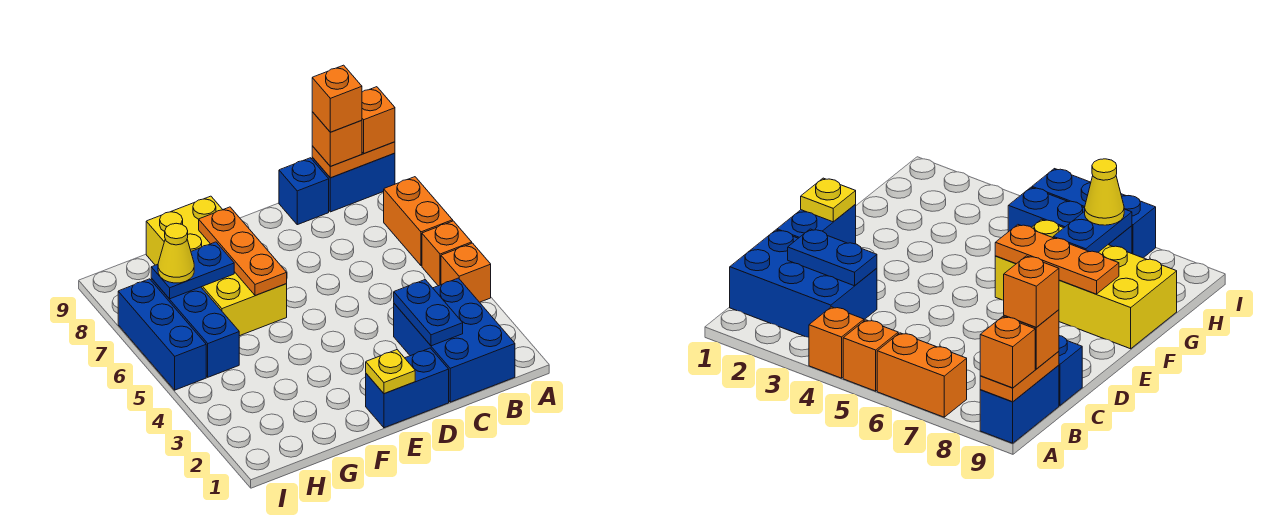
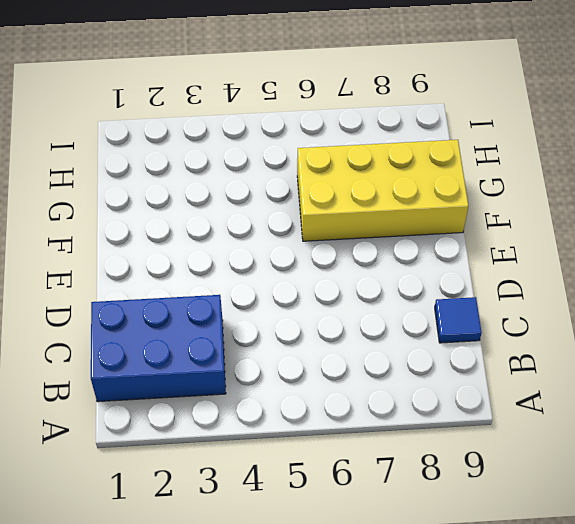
blue 1x1 tile [435,297,482,343] -> blue 1x1 brick [279,158,329,225]
none -> orange 1x1 brick [441,243,491,302]
none -> orange 1x1 brick [422,221,472,286]
none -> orange 1x2 brick [384,177,453,266]

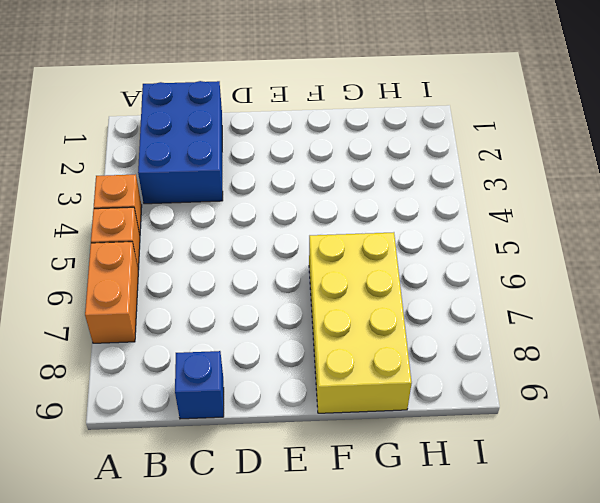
none -> blue 1x2 brick [312,153,395,212]
none -> blue 1x2 brick [366,348,449,428]
none -> blue 1x3 brick [151,279,239,377]

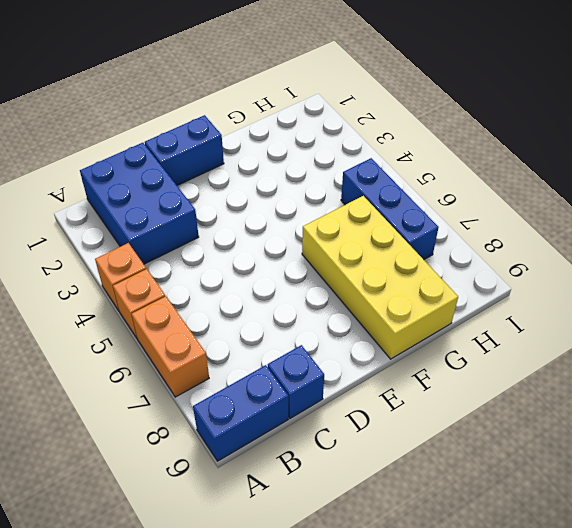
none -> blue 1x3 brick [118,279,206,390]
none -> orange 1x2 plate [312,142,395,178]
none -> blue 1x2 plate [394,280,463,346]

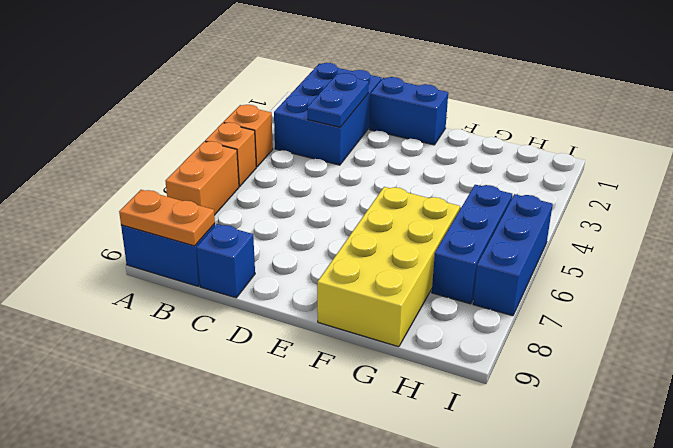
none -> yellow 1x1 plate [366,350,415,394]
none -> orange 1x3 plate [199,207,287,296]
none -> blue 1x2 plate [151,242,234,299]

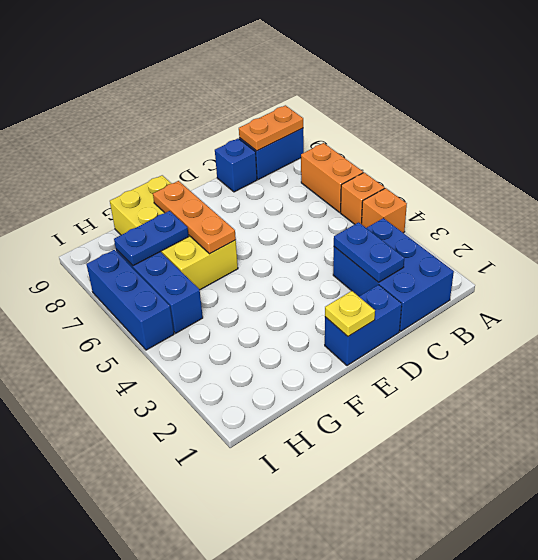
none -> orange 1x1 brick [362,87,395,153]
none -> orange 1x1 brick [312,112,362,166]
none -> yellow 1x1 cone [158,223,194,283]

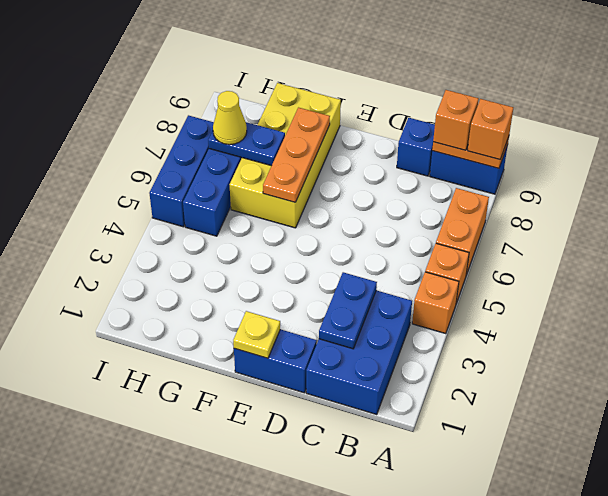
none -> orange 1x1 brick [312,65,362,132]

